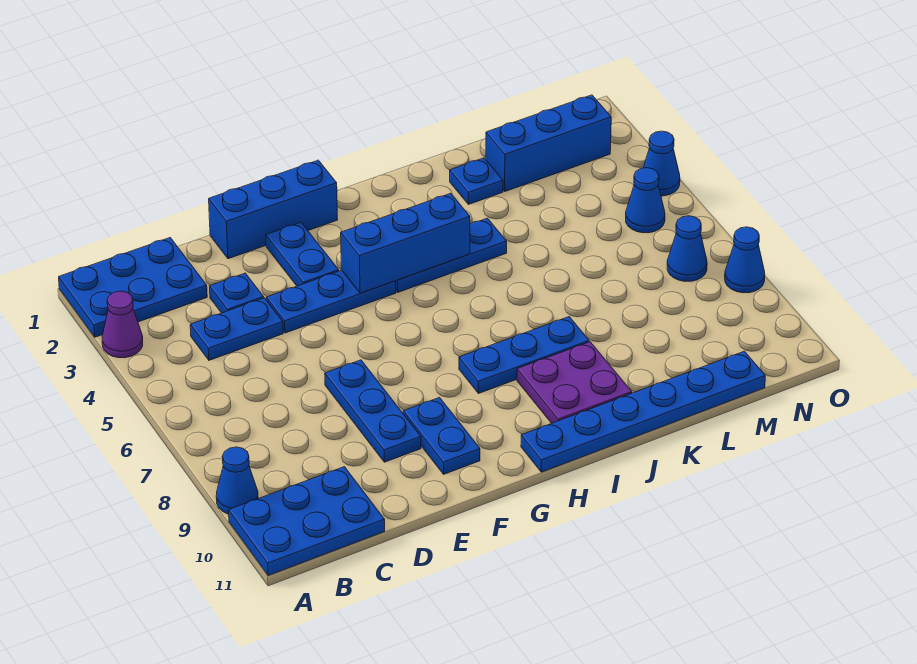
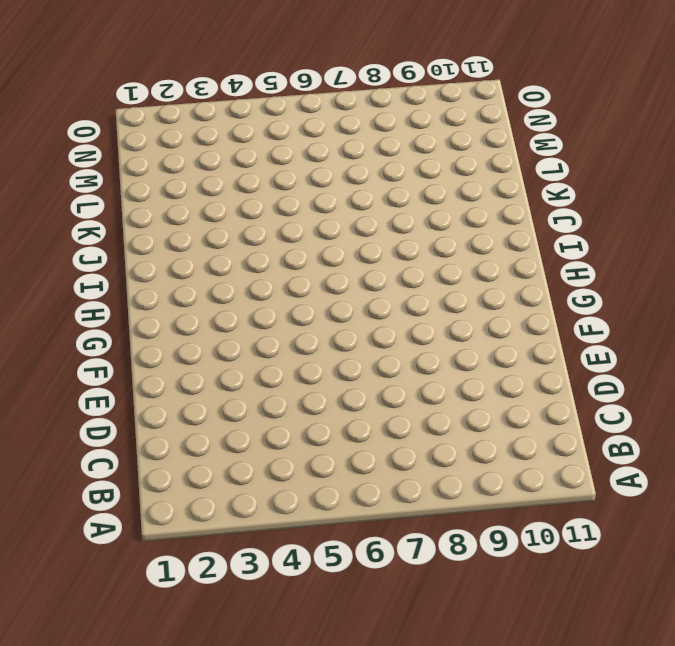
none -> blue 2x3 plate [59,238,207,337]
none -> purple 1x1 cone [102,291,143,358]
none -> blue 1x1 cone [216,447,258,514]

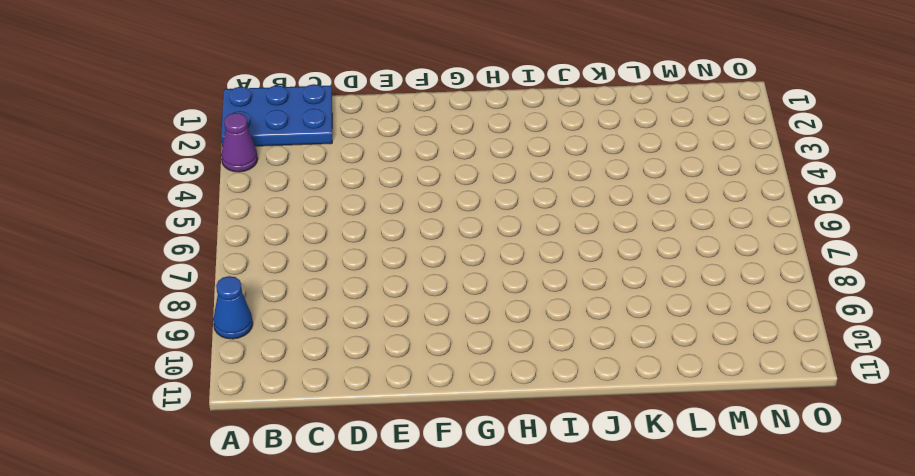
none -> blue 2x3 plate [229,467,385,576]
none -> blue 1x2 plate [190,298,283,360]
none -> blue 1x1 plate [210,273,264,313]

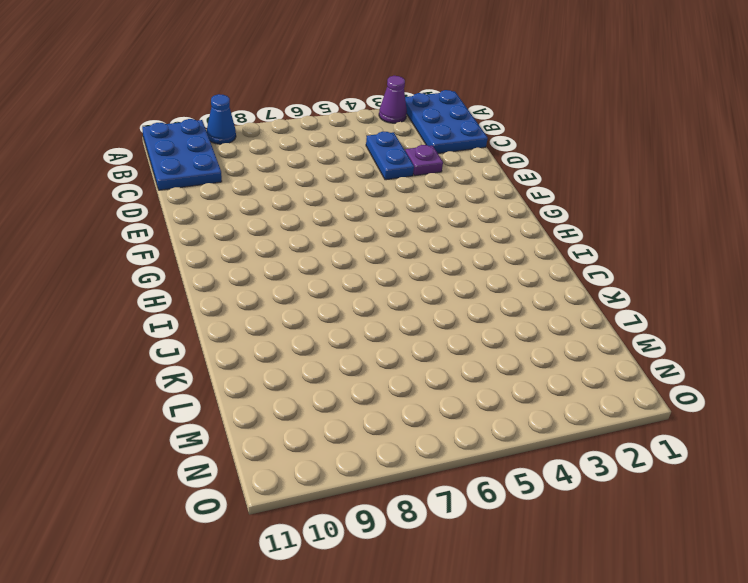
purple 1x1 plate [405,145,443,176] -> blue 1x1 plate [210,273,264,313]
none -> blue 1x3 brick [209,160,338,259]
none -> blue 1x3 plate [266,270,396,333]
none -> blue 1x3 plate [325,360,421,462]

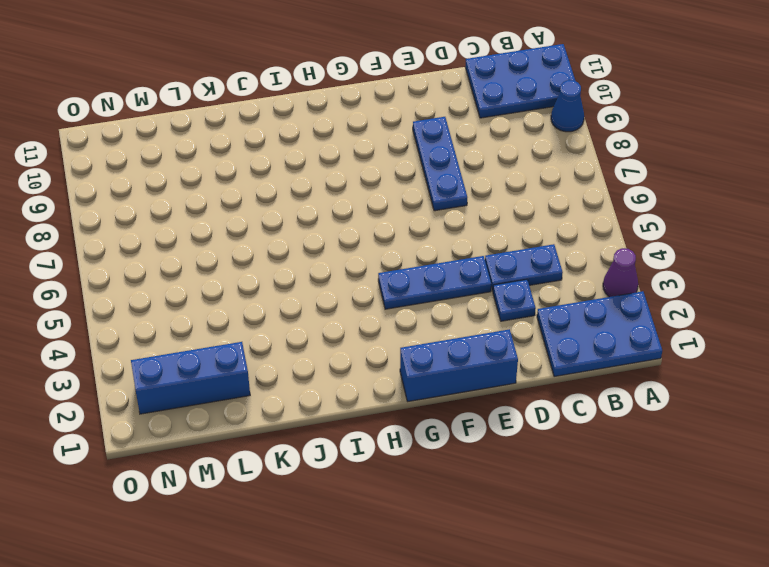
none -> blue 1x2 plate [266,222,339,286]
none -> blue 1x2 plate [403,398,480,474]
none -> blue 1x3 plate [396,218,507,292]

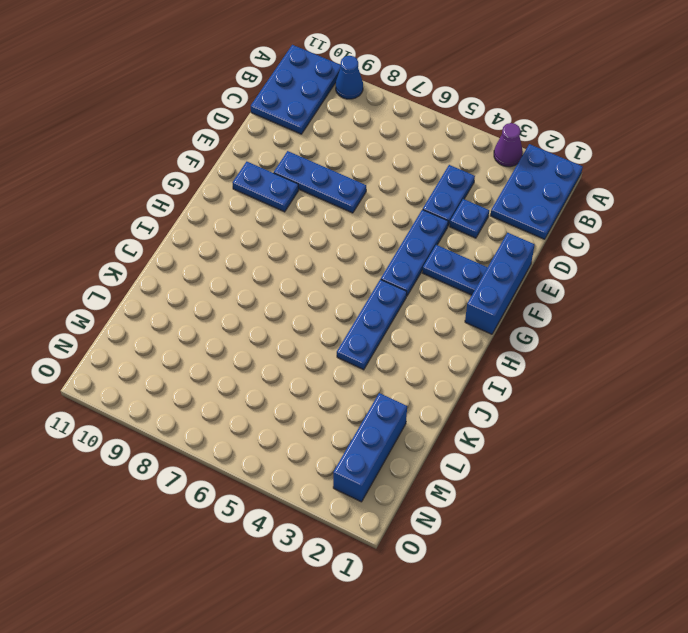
none -> blue 1x3 plate [459,317,589,394]
none -> blue 1x6 plate [521,351,765,472]
none -> purple 2x2 plate [517,342,632,423]

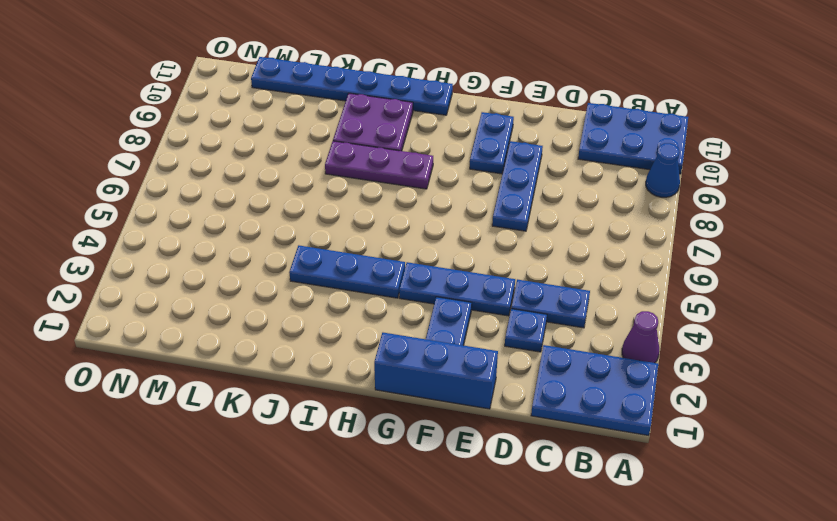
purple 1x3 plate [325,141,433,189] -> blue 1x3 plate [459,317,589,394]
none -> blue 1x1 plate [450,158,503,204]
none -> blue 1x3 brick [486,95,611,191]
none -> blue 1x1 cone [626,168,665,233]

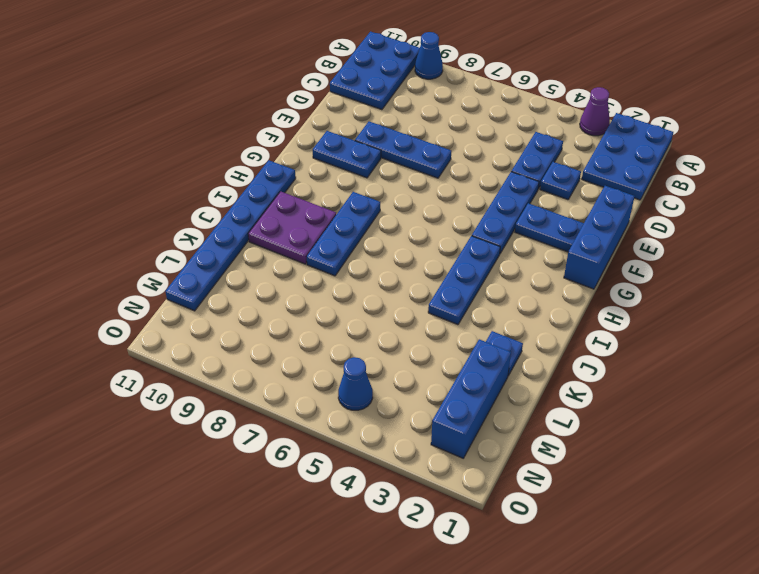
none -> blue 1x1 cone [667,216,707,282]
none -> blue 1x1 cone [643,131,680,196]
none -> blue 1x1 cone [725,227,765,293]

